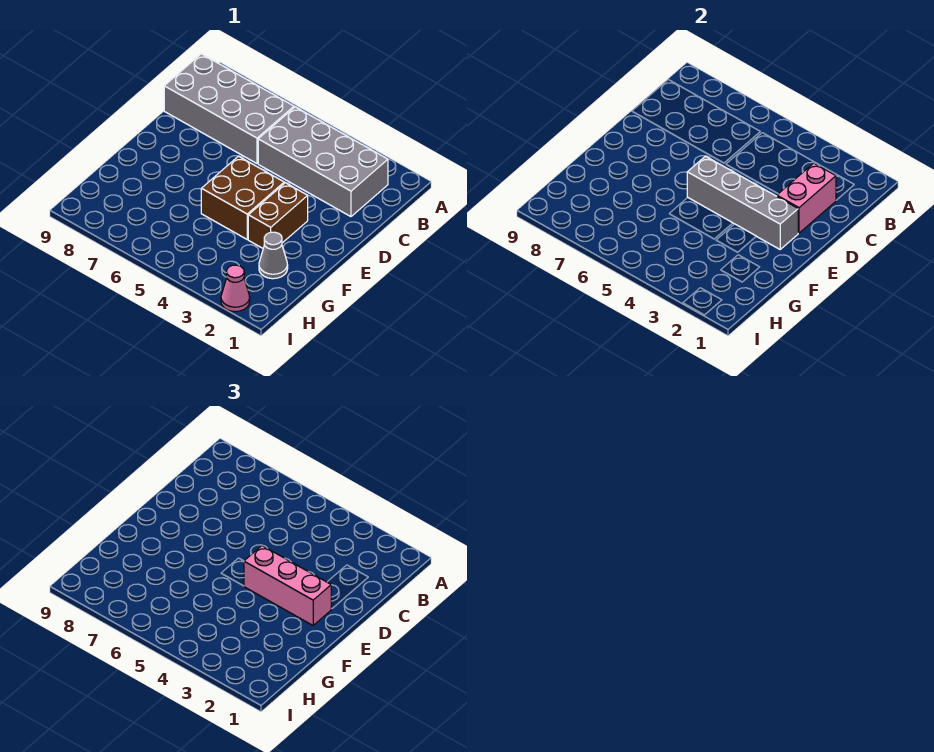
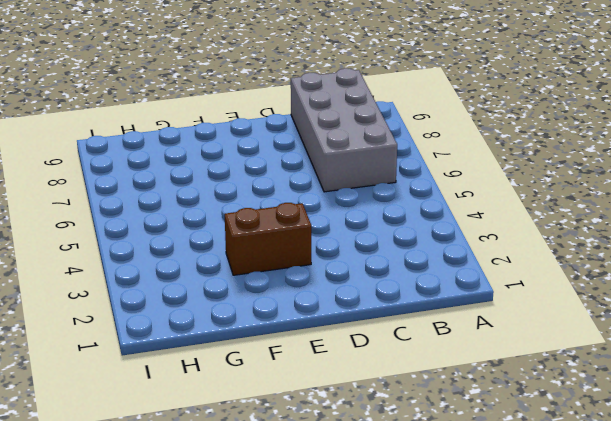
none -> grey 2x4 brick [258,107,388,217]
none -> brown 2x2 brick [201,156,284,239]

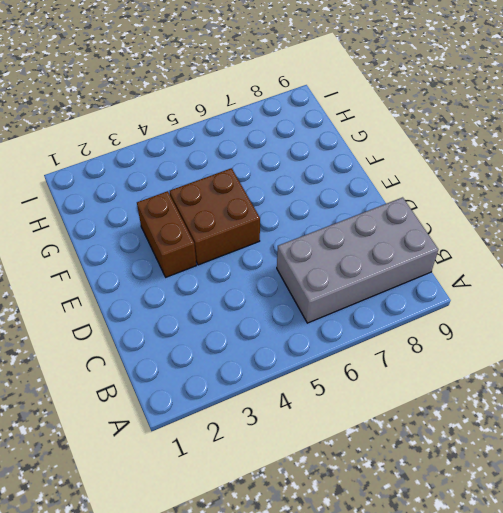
none -> grey 2x4 brick [258,107,388,217]
none -> grey 1x1 cone [259,232,288,279]

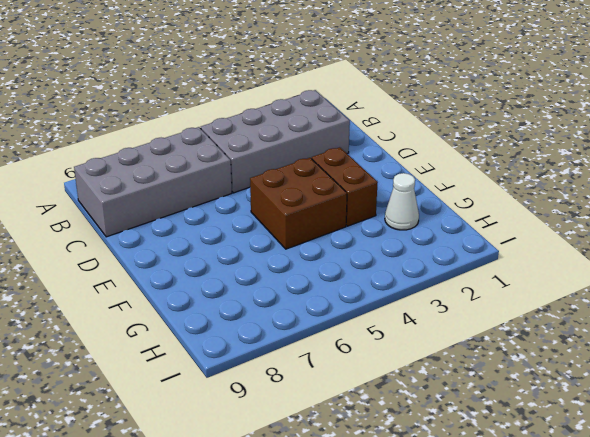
white 1x1 cone [385,173,419,230] -> grey 1x1 cone [259,232,288,279]
none -> pink 1x1 cone [221,265,250,312]
none -> pink 1x2 brick [777,163,836,233]

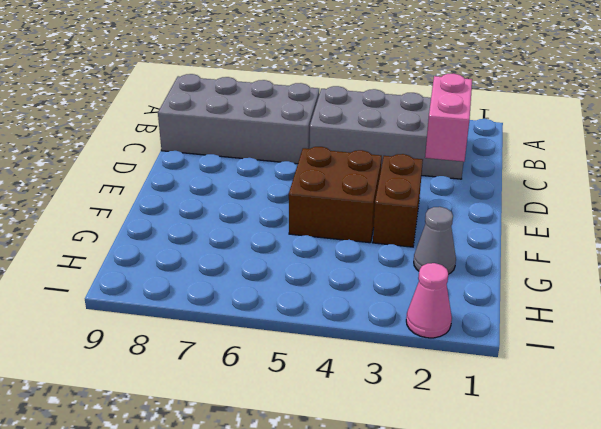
none -> grey 1x4 brick [687,156,798,249]
none -> pink 1x3 brick [244,546,331,625]

